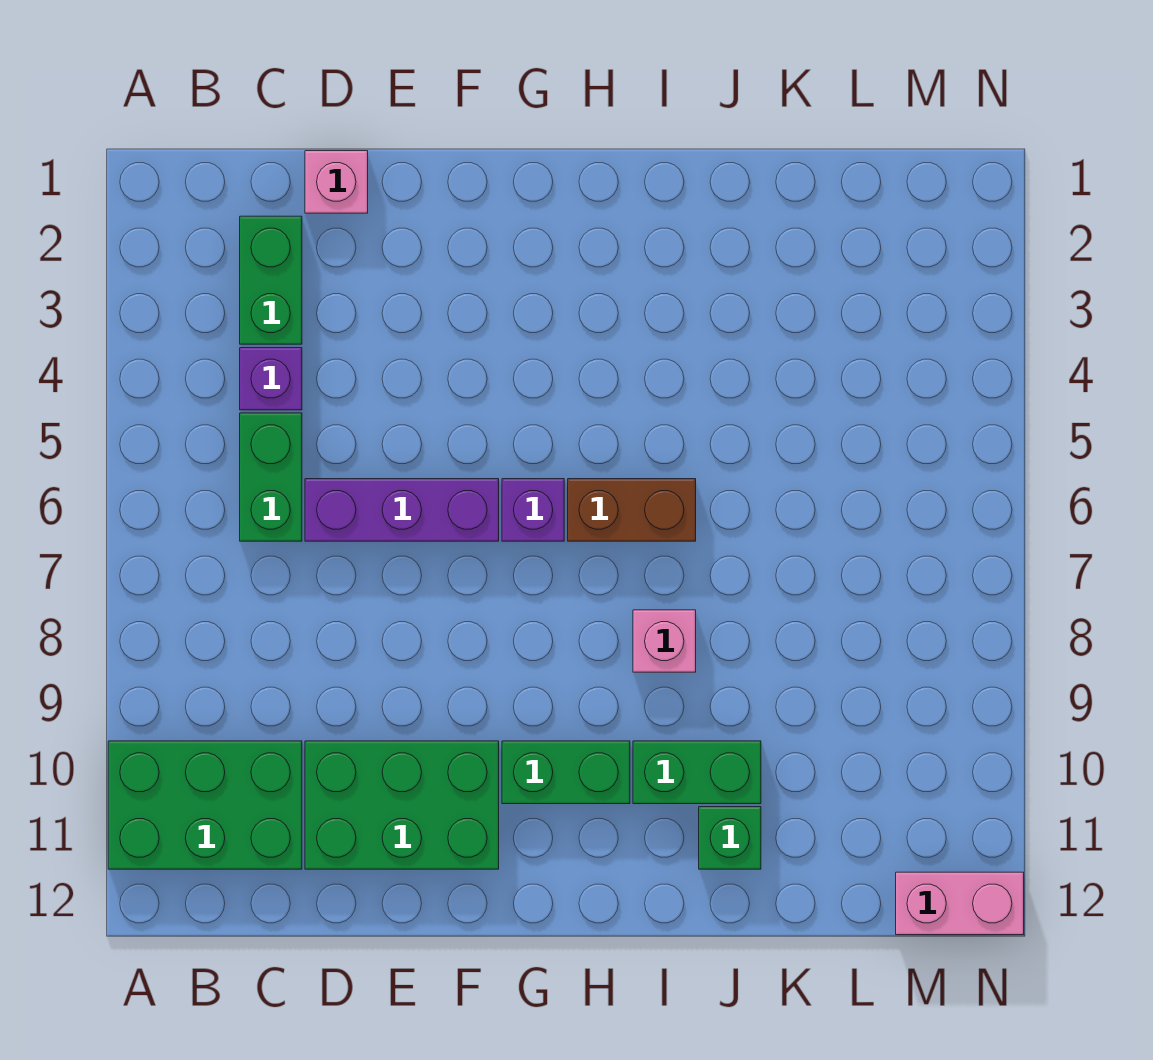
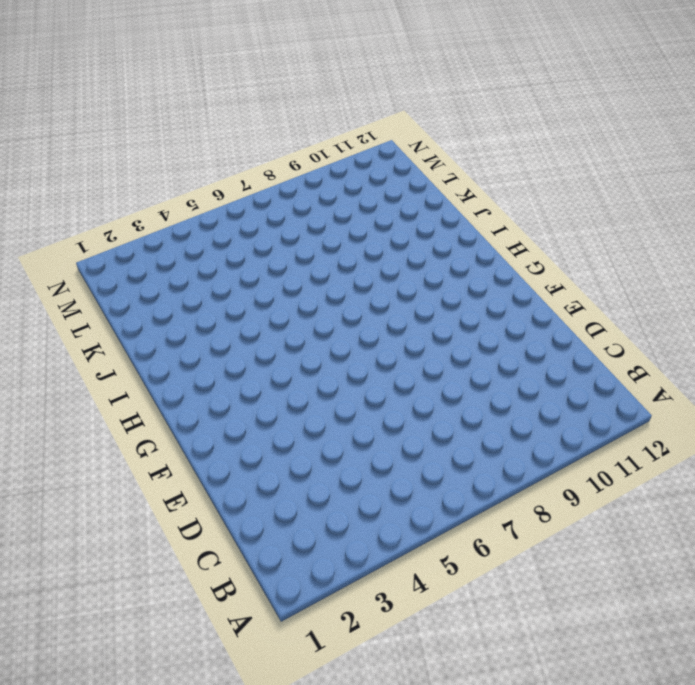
none -> green 2x3 brick [108,741,302,869]
none -> green 1x2 brick [240,216,302,344]
none -> purple 1x1 brick [240,348,302,410]

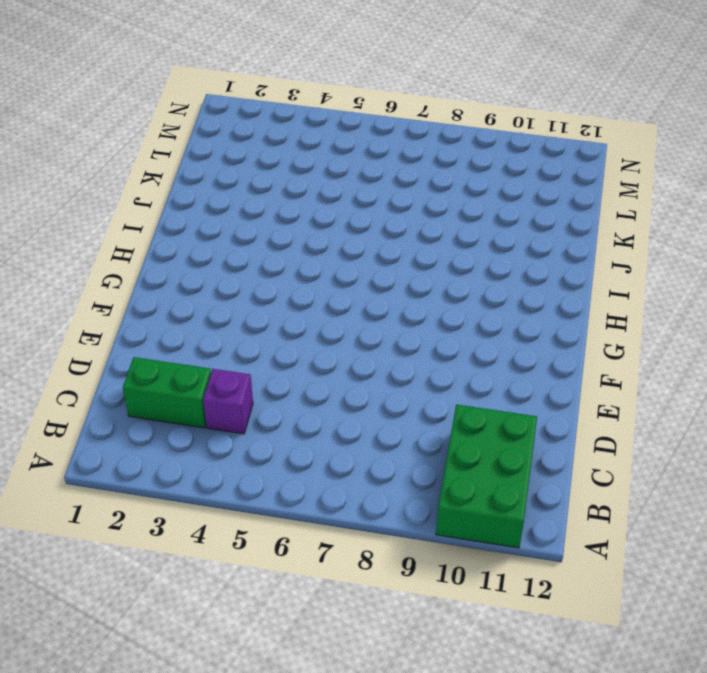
none -> green 1x2 brick [240,413,302,541]
none -> pink 1x1 brick [305,151,368,213]
none -> purple 1x3 brick [305,479,499,541]

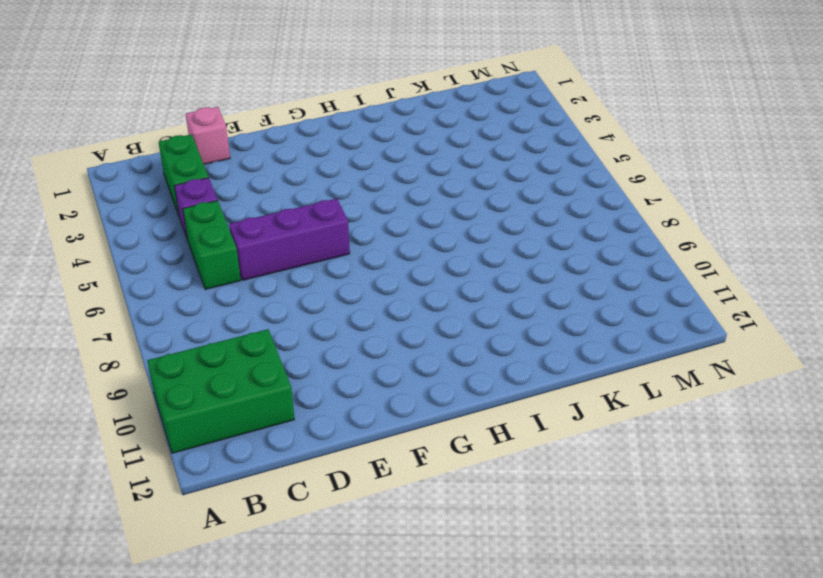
none -> green 2x3 brick [305,741,499,869]
none -> purple 1x1 brick [502,479,564,541]
none -> green 1x2 brick [502,741,630,804]

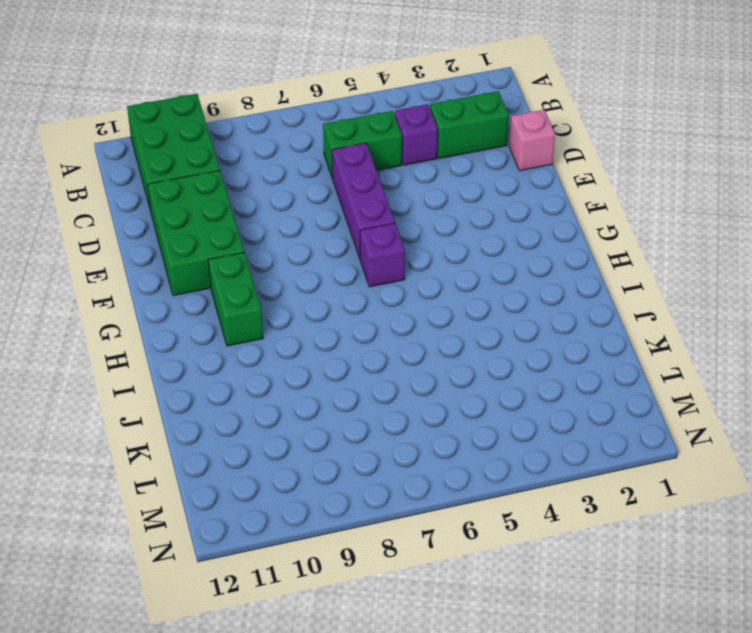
none -> brown 1x2 brick [568,479,696,541]
none -> pink 1x1 brick [633,610,696,672]
none -> green 1x2 brick [633,741,761,804]

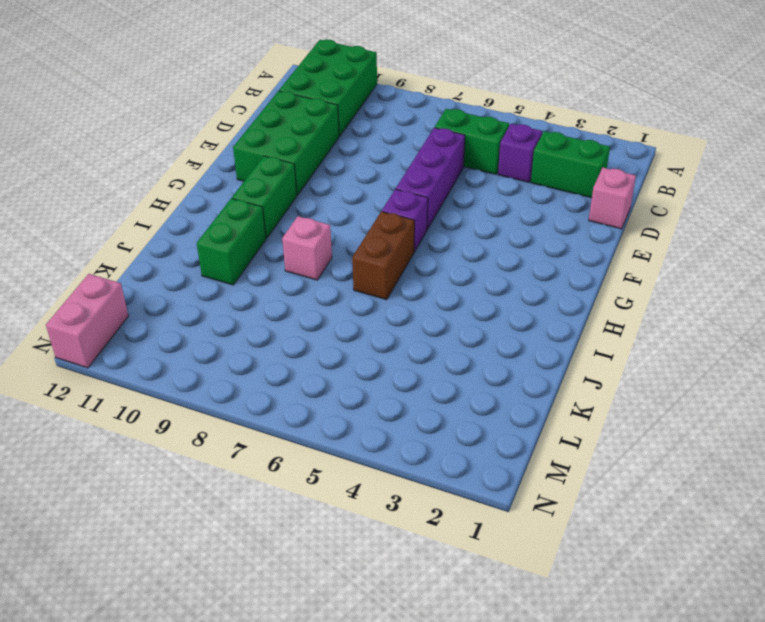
none -> green 1x1 brick [699,807,761,869]

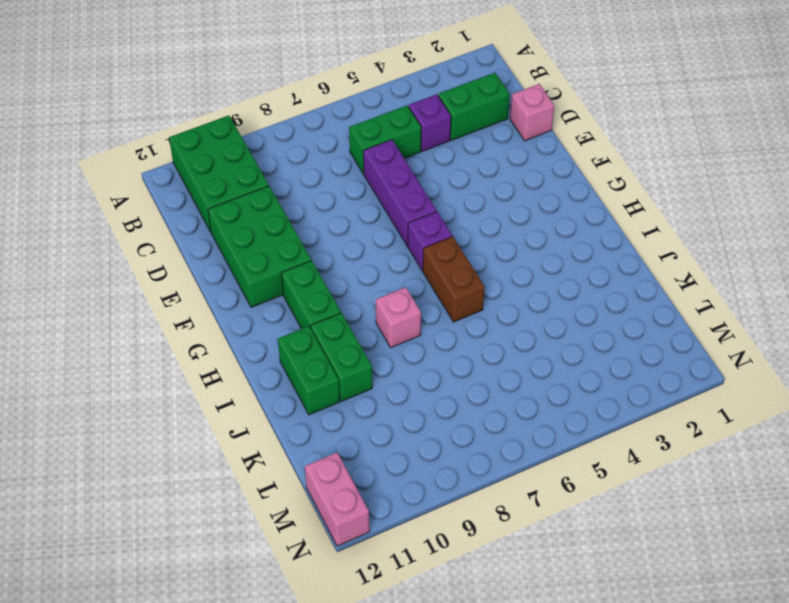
green 1x2 brick [278,326,340,415] -> green 1x1 brick [699,807,761,869]

